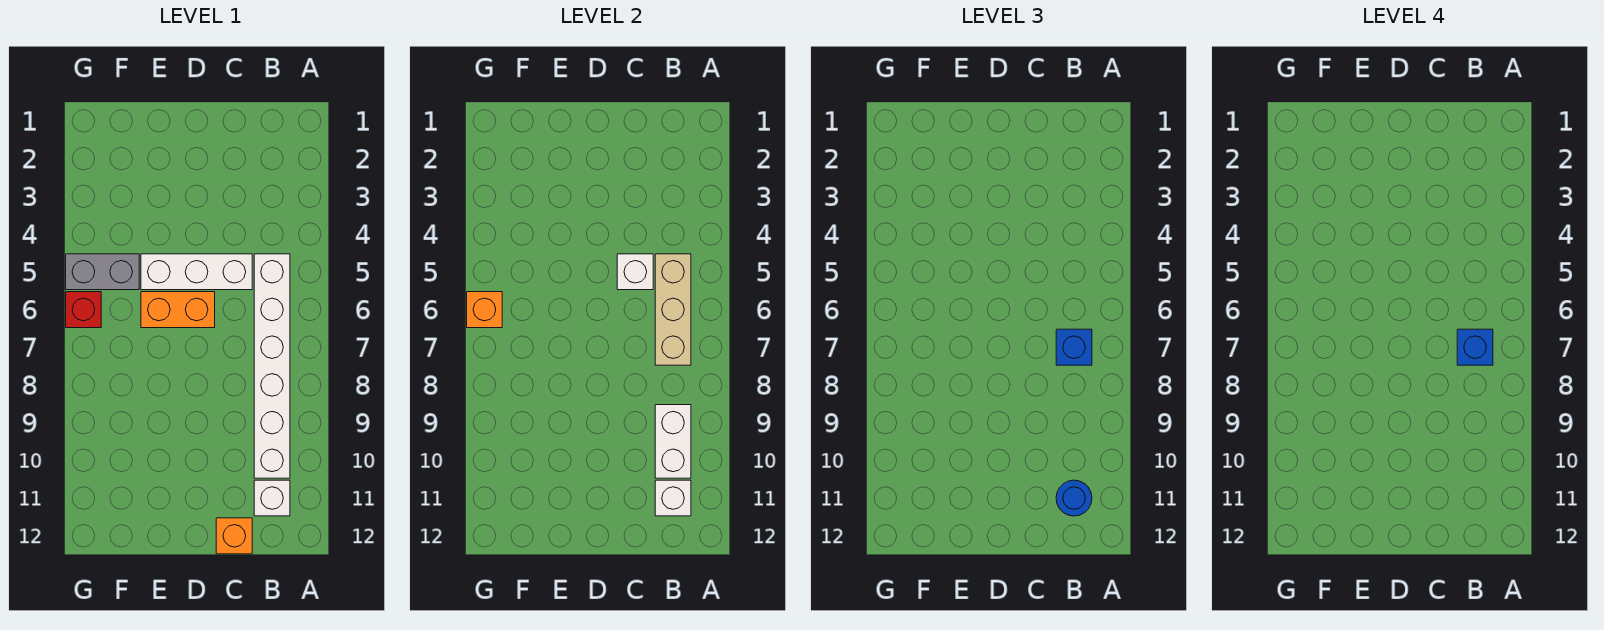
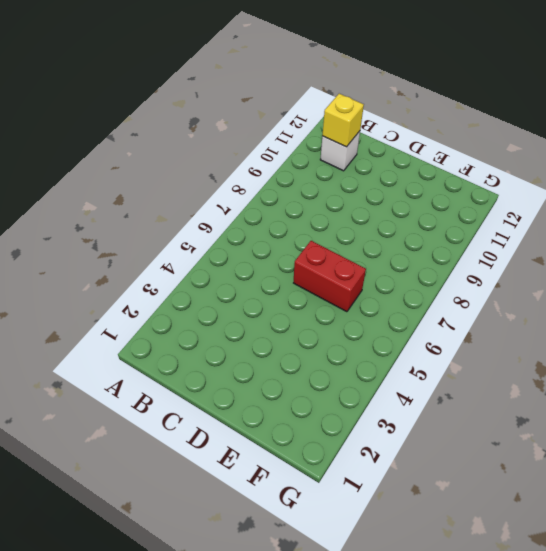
yellow 1x1 brick [322,94,364,147] -> white 1x1 brick [655,480,691,516]
red 1x2 brick [294,241,366,312] -> orange 1x2 brick [141,292,215,328]
none -> white 1x6 brick [254,254,290,478]
none -> white 1x3 brick [141,254,252,290]
none -> orange 1x1 brick [216,518,252,554]

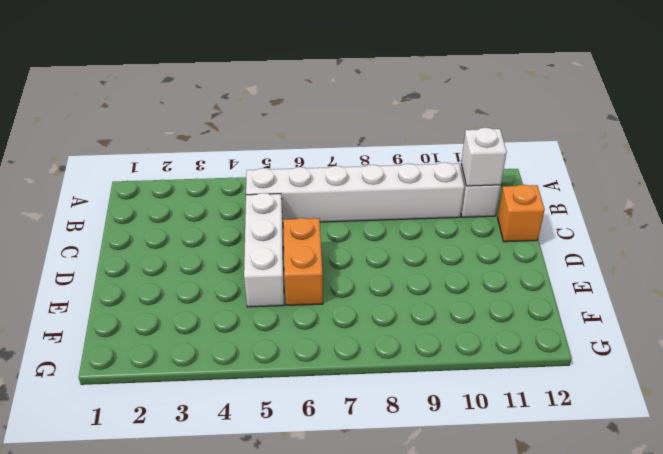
none -> grey 1x2 brick [66,254,139,290]
none -> red 1x1 brick [66,292,101,328]
none -> tan 1x3 brick [655,254,691,365]

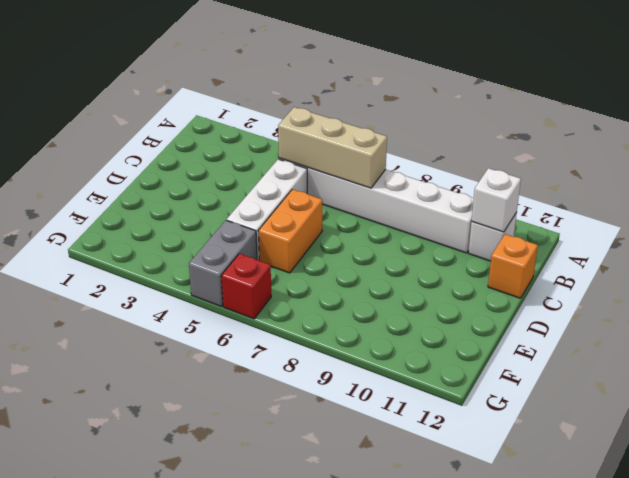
none -> white 1x2 brick [655,405,691,478]
none -> white 1x1 brick [617,254,653,290]
none -> orange 1x1 brick [467,292,502,328]

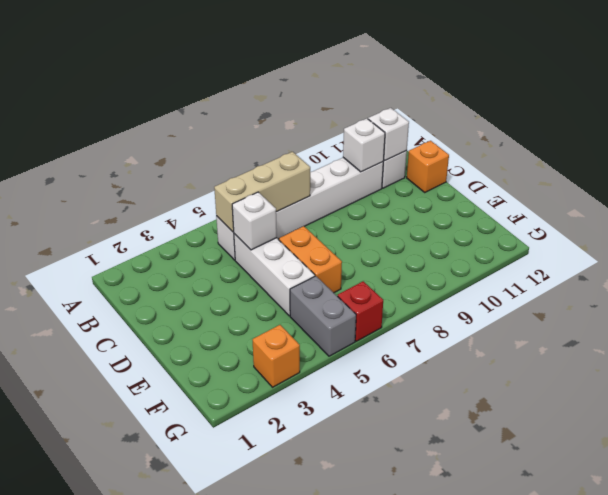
white 1x1 brick [343,119,385,172] -> white 1x2 brick [655,405,691,478]
orange 1x1 brick [252,325,300,387] -> orange 1x1 brick moved to [467,292,502,328]
none -> blue 1x1 brick [1056,329,1092,365]
none -> blue 1x1 round brick [1056,480,1092,516]
none -> blue 1x1 brick [1457,329,1493,365]

